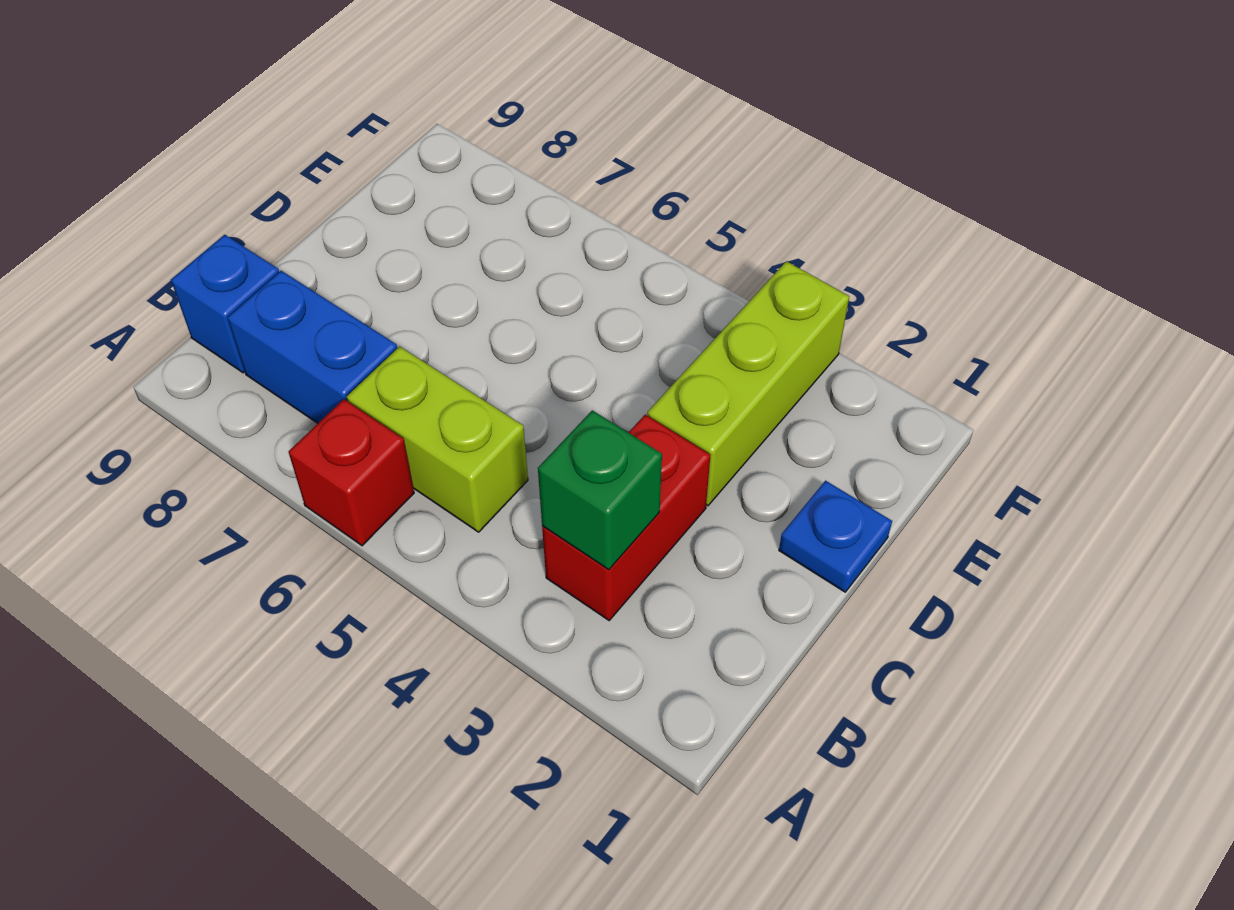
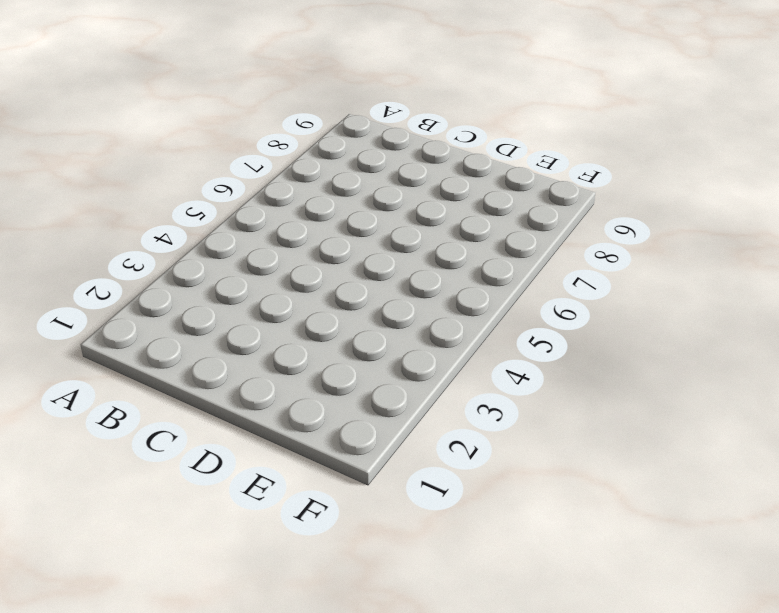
none -> red 1x1 brick [288,399,414,546]
none -> red 1x2 brick [542,415,710,620]

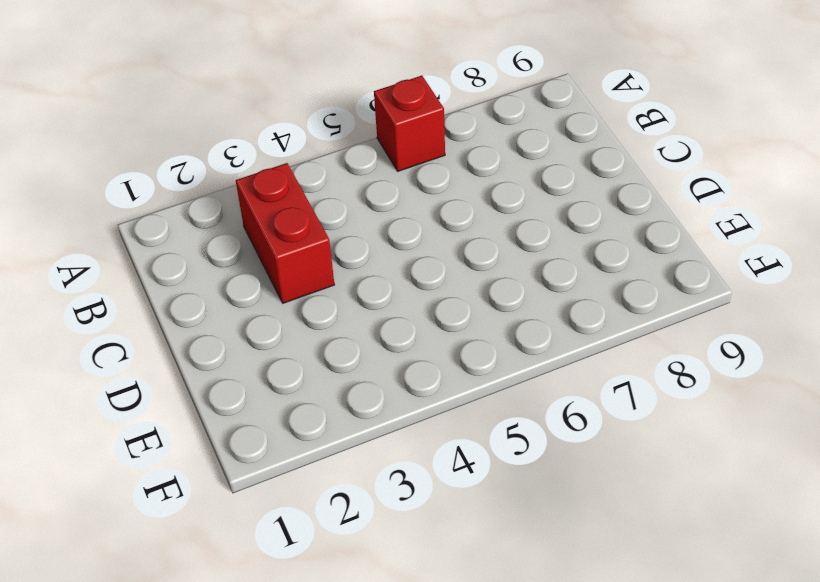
none -> lime 1x2 brick [347,346,528,532]
none -> blue 1x2 brick [227,271,397,423]

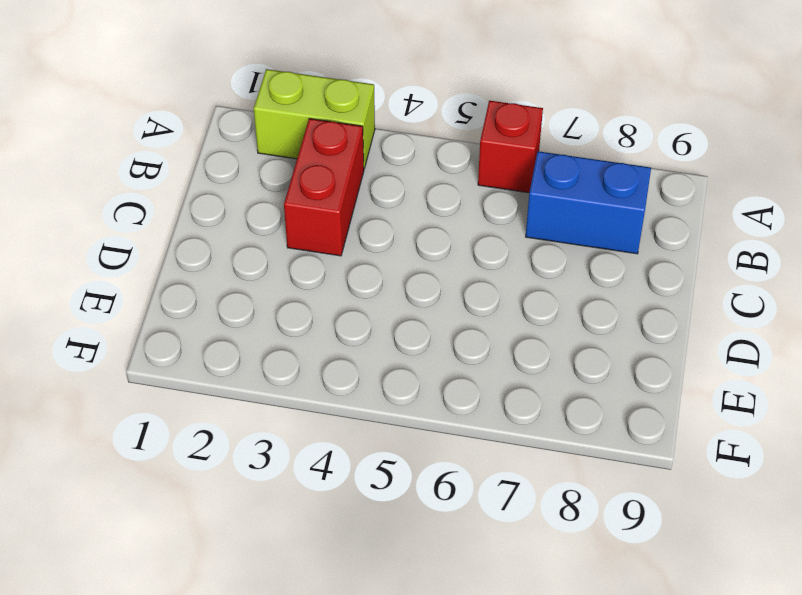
lime 1x2 brick [254,69,375,168] -> lime 1x2 brick moved to [347,346,528,532]
none -> blue 1x1 brick [171,235,279,373]
none -> blue 1x1 plate [779,481,892,592]

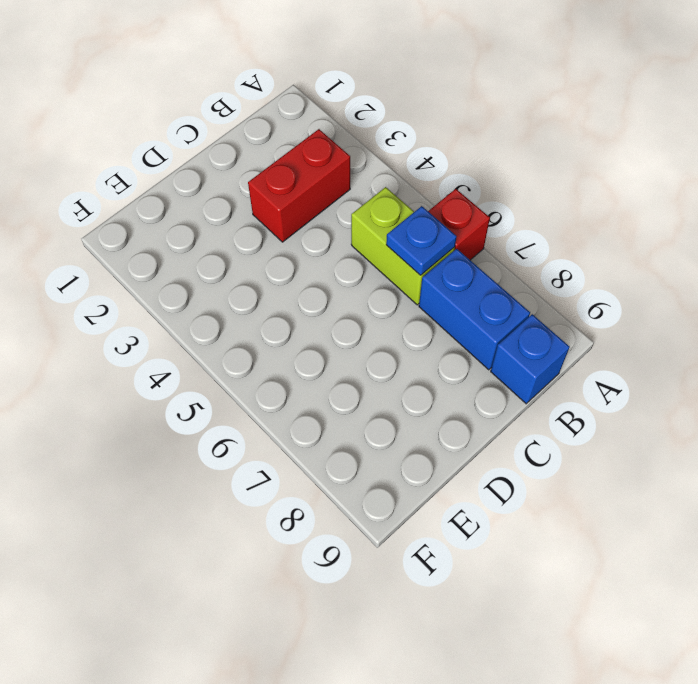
blue 1x1 plate [386,206,457,275] -> blue 1x1 plate moved to [779,481,892,592]
none -> lime 1x3 brick [647,261,849,506]
none -> green 1x1 brick [538,410,662,570]

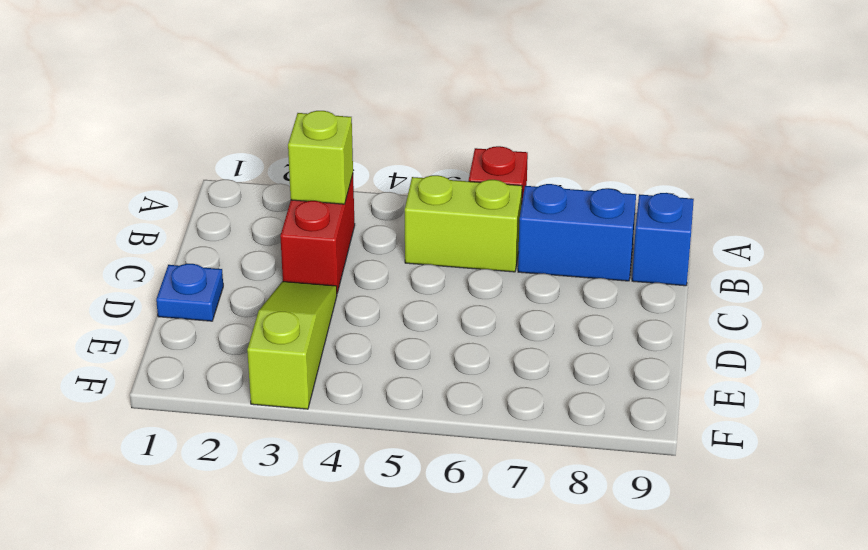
lime 1x1 brick [288,111,353,204] -> green 1x1 brick [538,410,662,570]
lime 1x3 slope [247,282,337,409] -> lime 1x3 brick [647,261,849,506]

